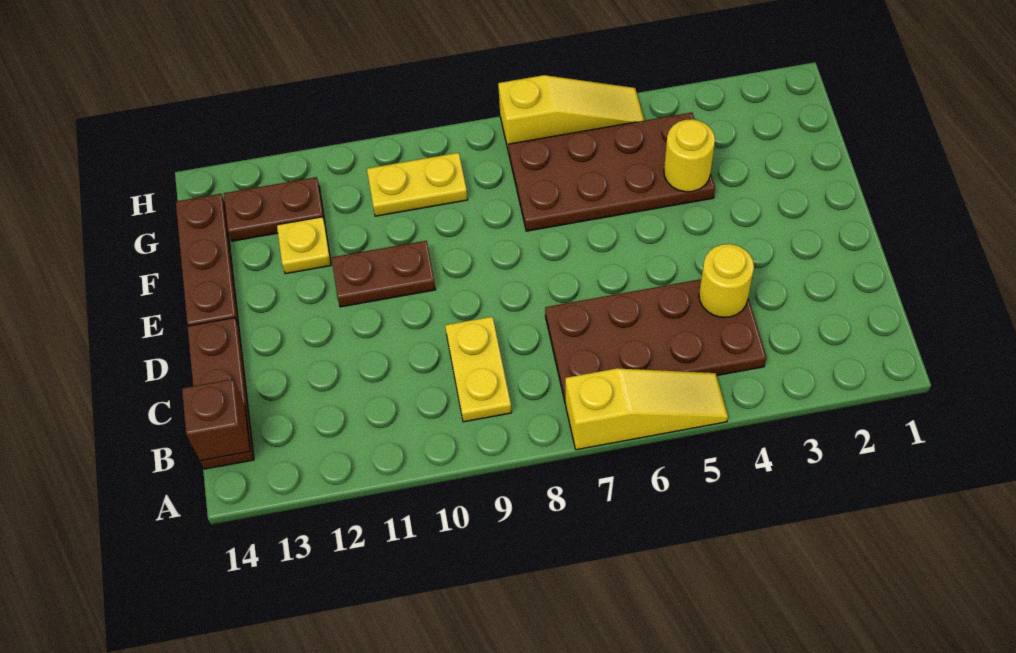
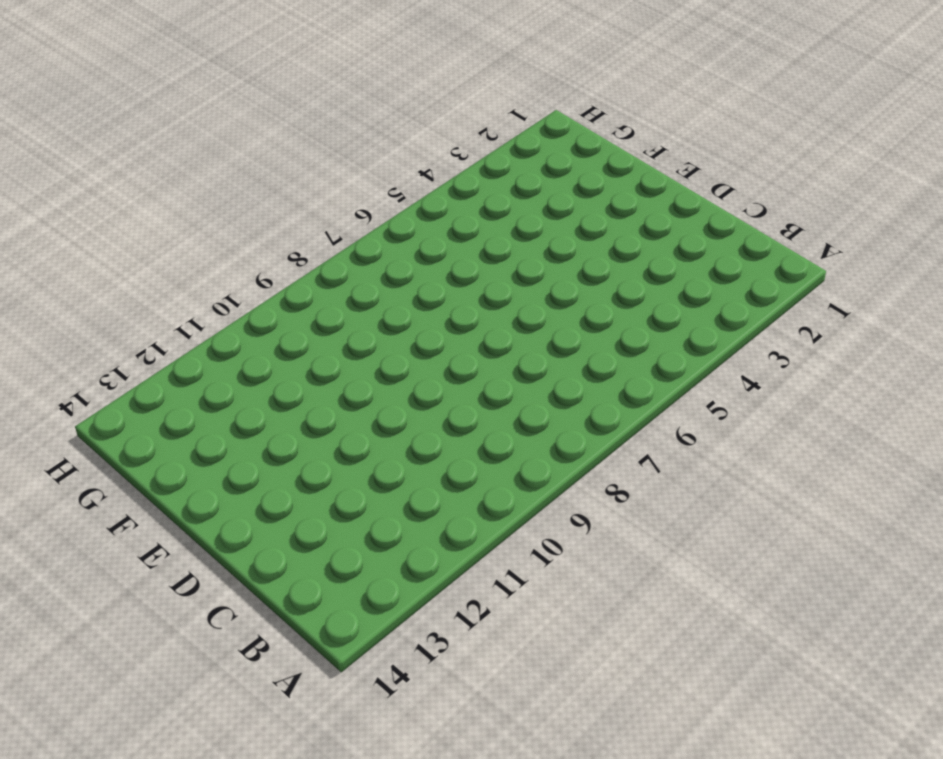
none -> yellow 1x3 slope [565,368,728,450]
none -> brown 2x4 plate [545,279,766,401]
none -> yellow 1x2 plate [445,317,512,422]

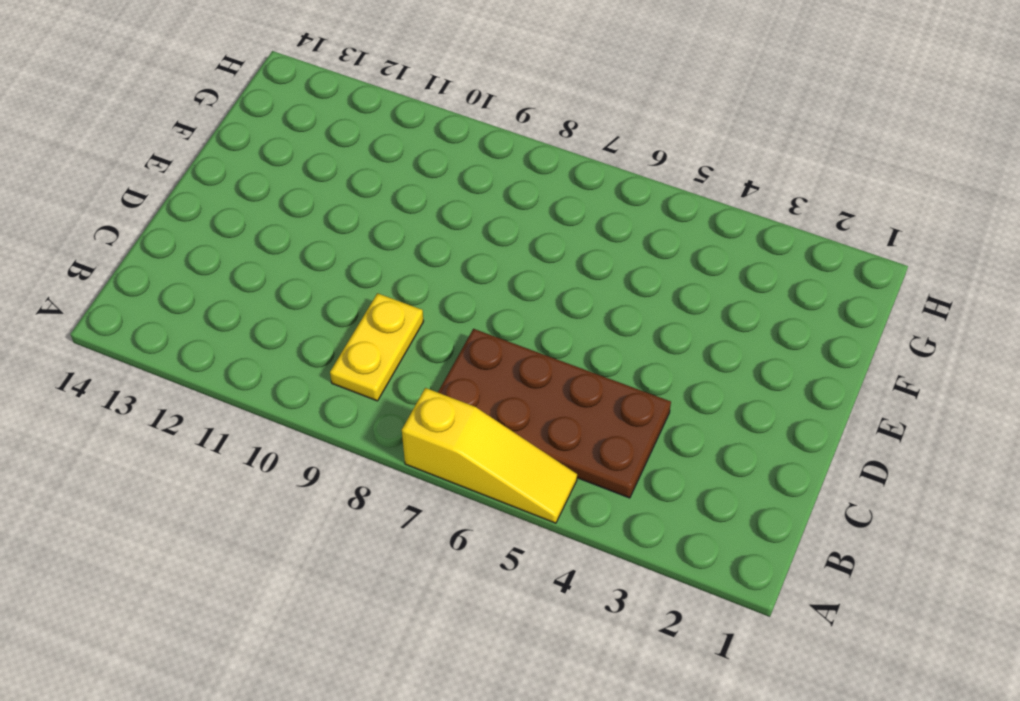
none -> brown 1x3 plate [187,318,254,469]
none -> brown 1x2 plate [332,241,436,307]
none -> brown 1x3 plate [176,194,239,326]

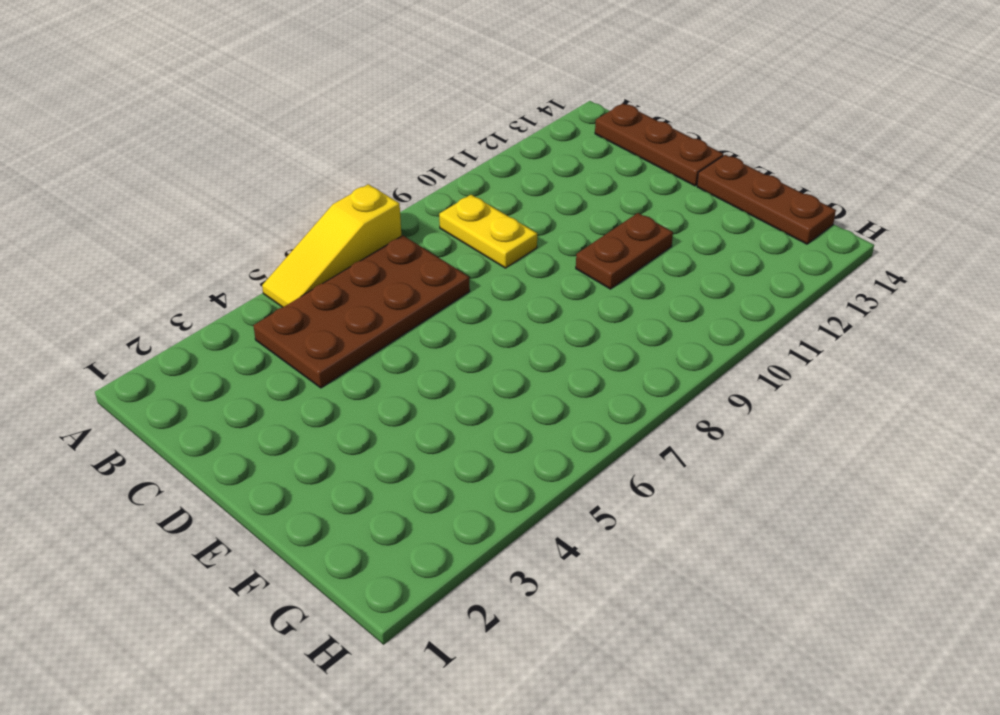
none -> brown 2x4 plate [508,112,715,231]
none -> yellow 1x1 plate [277,217,331,274]
none -> yellow 1x2 plate [367,153,468,216]

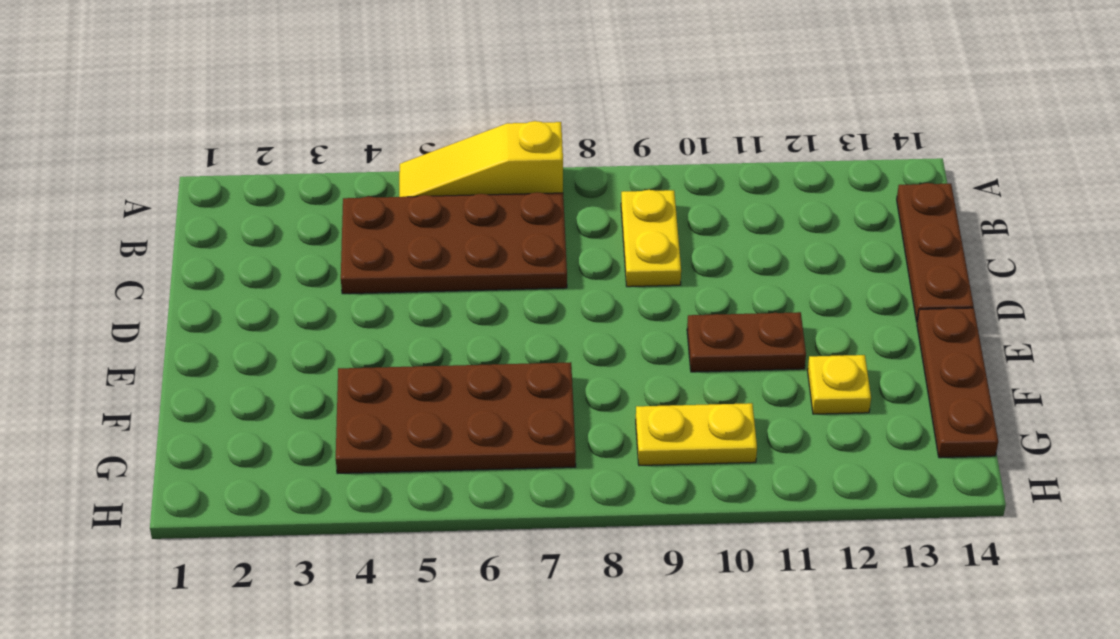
none -> brown 1x2 plate [224,177,325,241]
none -> yellow 1x3 slope [498,75,644,153]
none -> brown 1x1 brick [182,379,250,461]

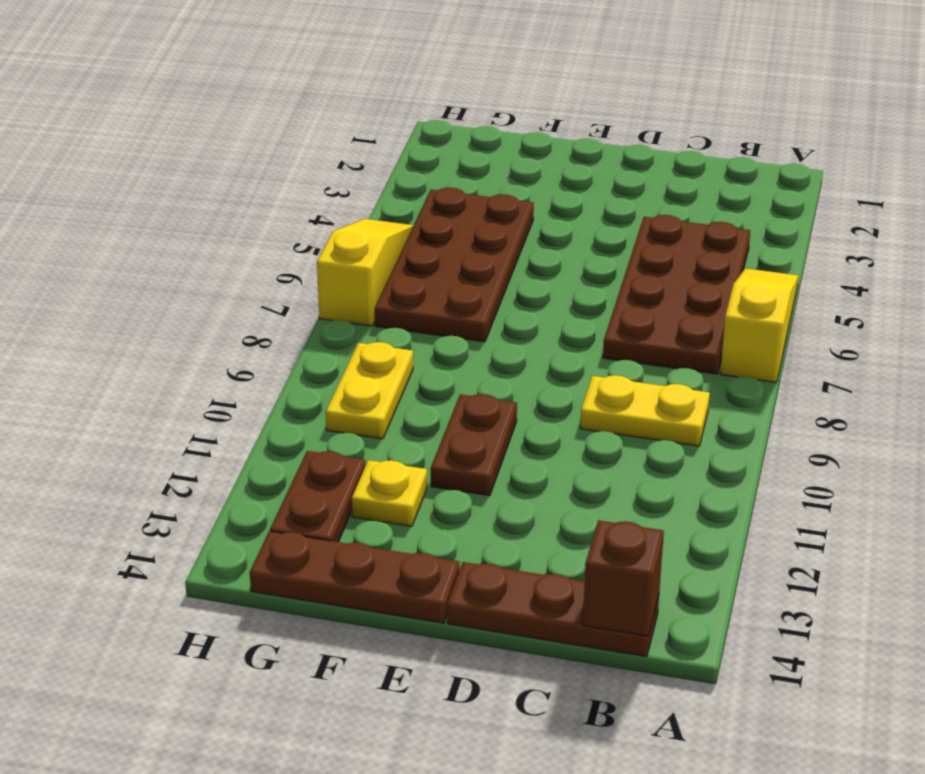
none -> yellow 1x1 round brick [699,244,754,317]
none -> yellow 1x1 round brick [664,119,715,192]

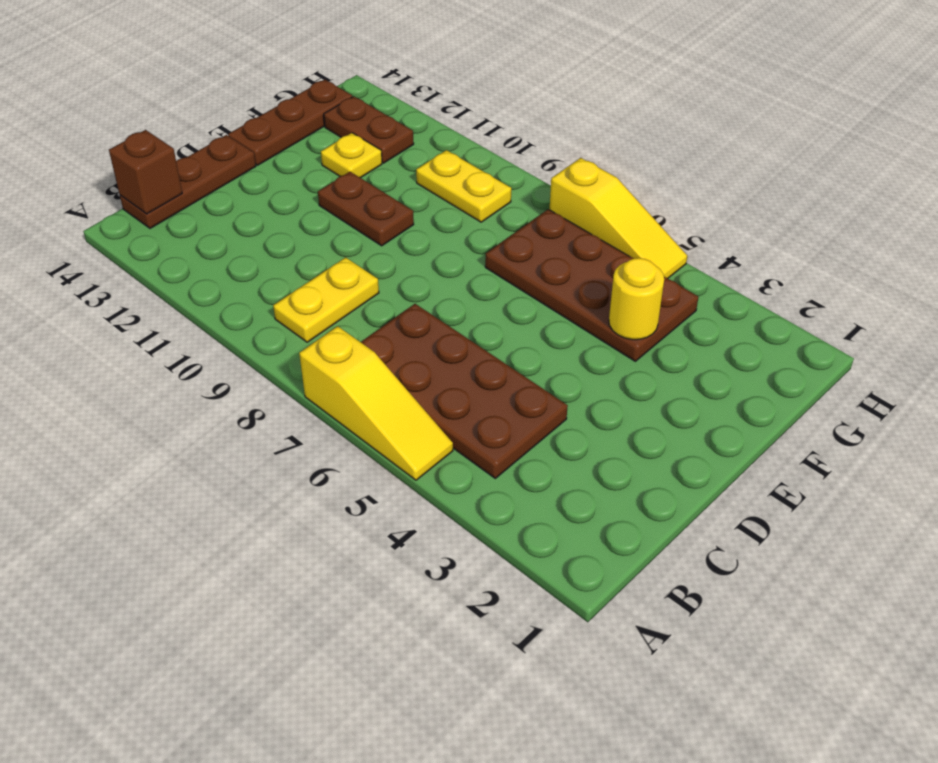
none -> yellow 1x1 round brick [699,244,754,317]

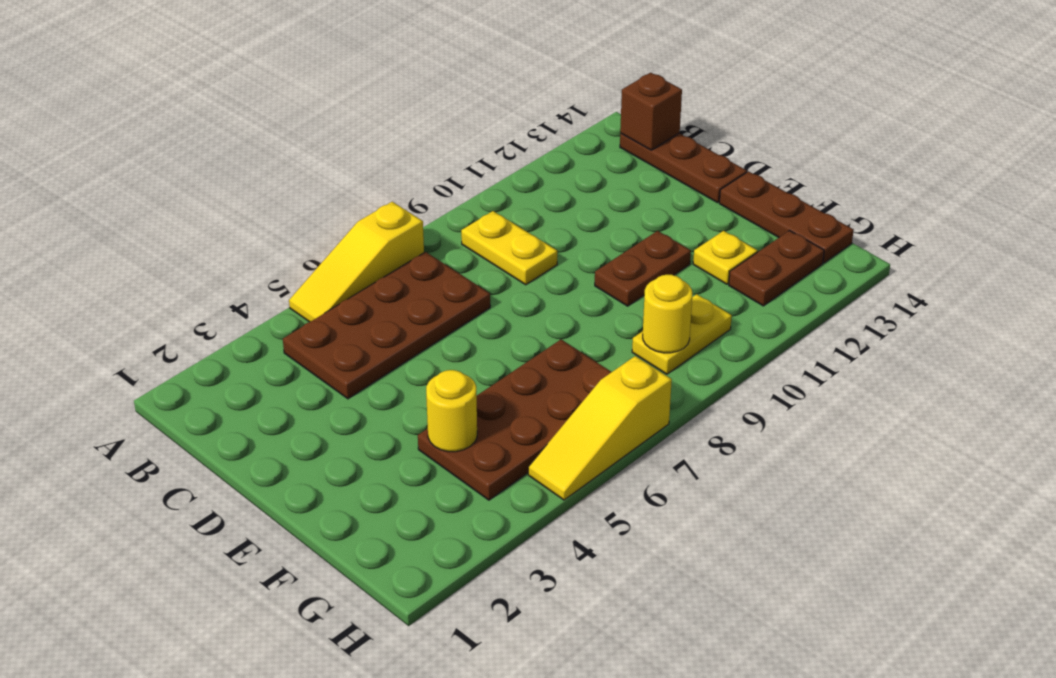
yellow 1x1 round brick [643,275,692,353] -> yellow 1x1 round brick moved to [699,244,754,317]

